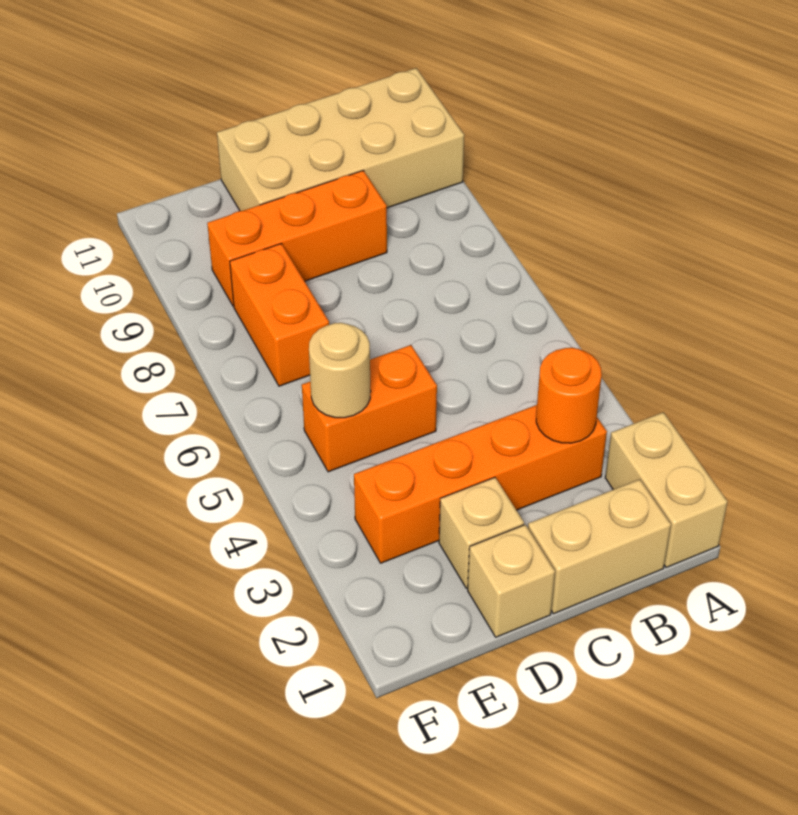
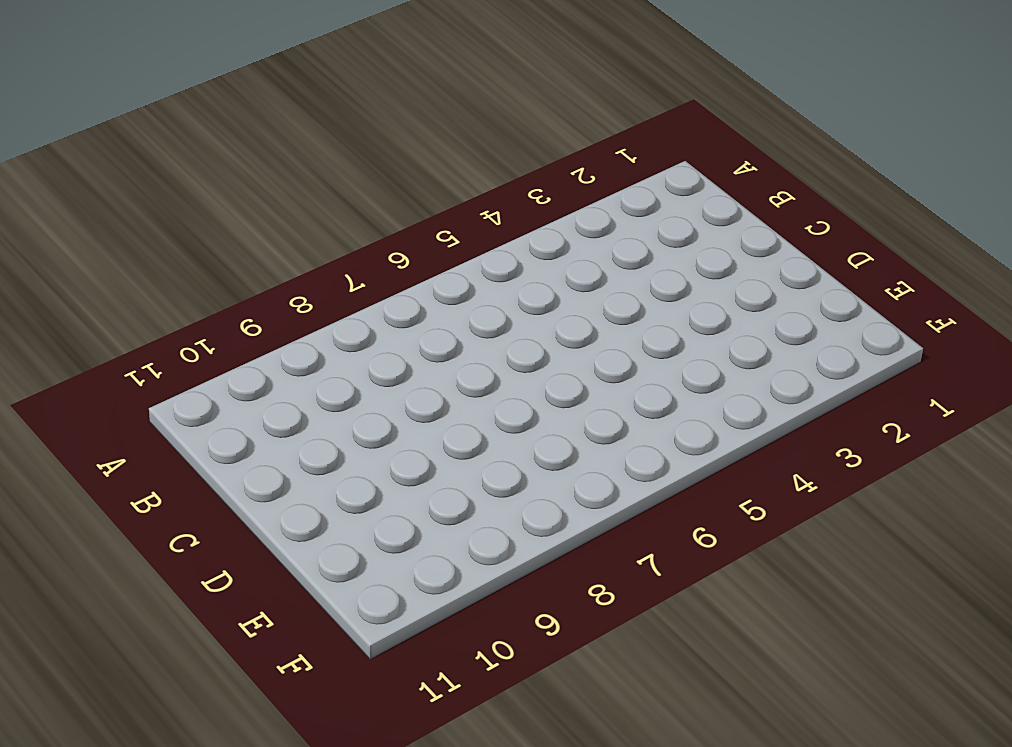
none -> tan 1x2 brick [605,412,727,568]
none -> tan 2x4 brick [217,68,464,211]

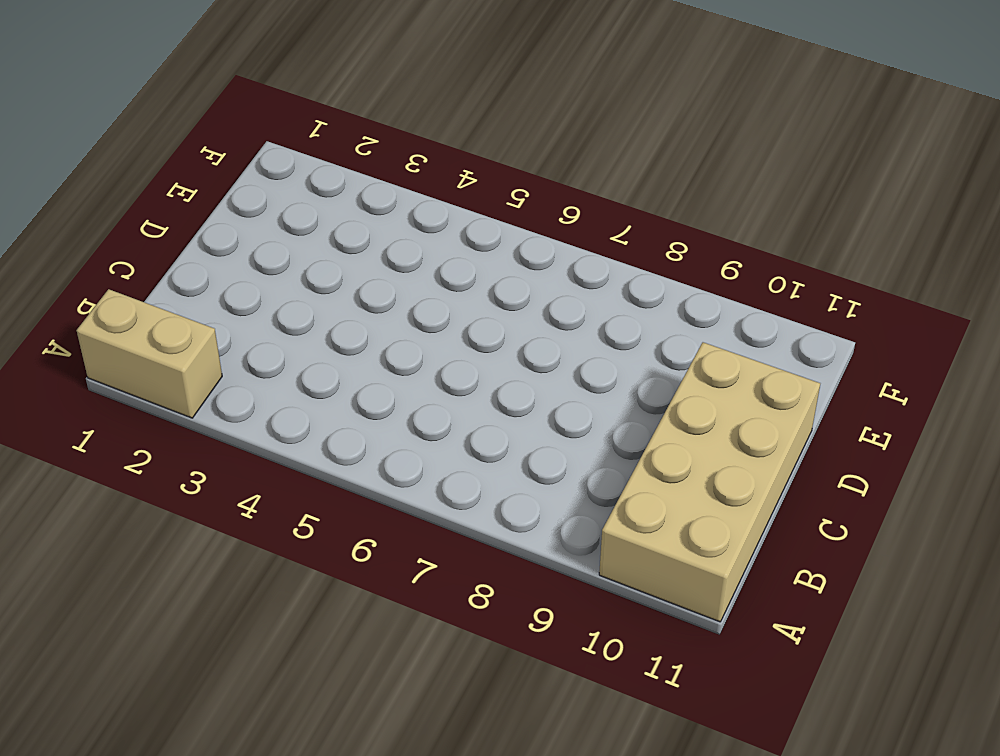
none -> tan 1x2 brick [528,479,671,614]
none -> orange 1x4 brick [354,405,607,563]

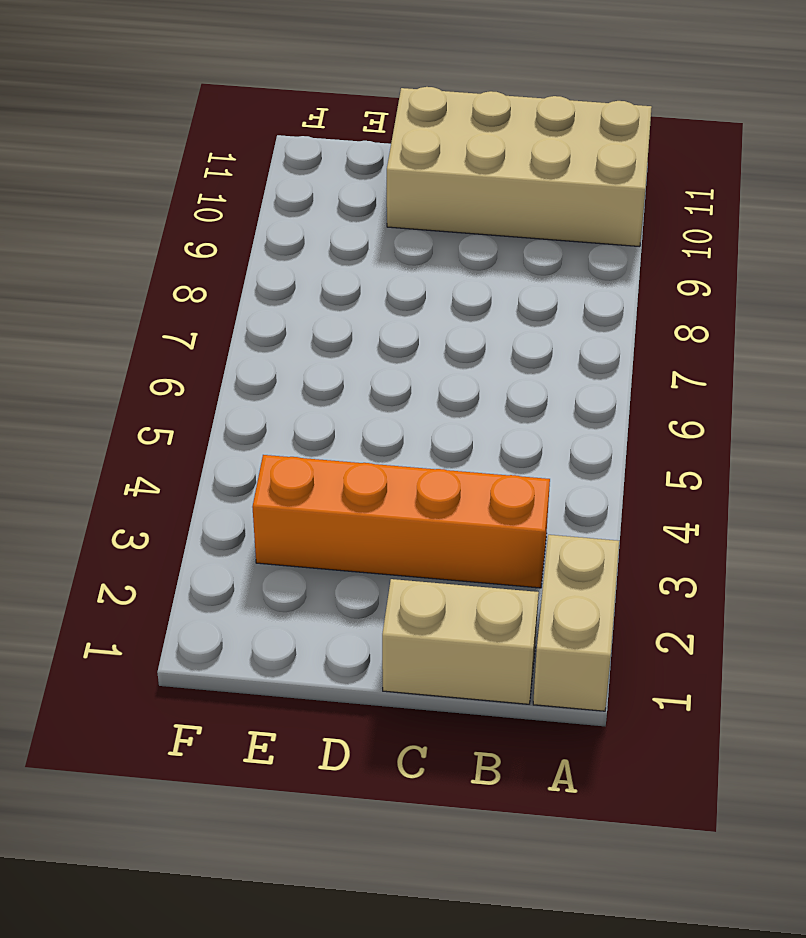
none -> orange 1x3 brick [207,171,387,306]
none -> tan 1x1 brick [468,525,555,637]

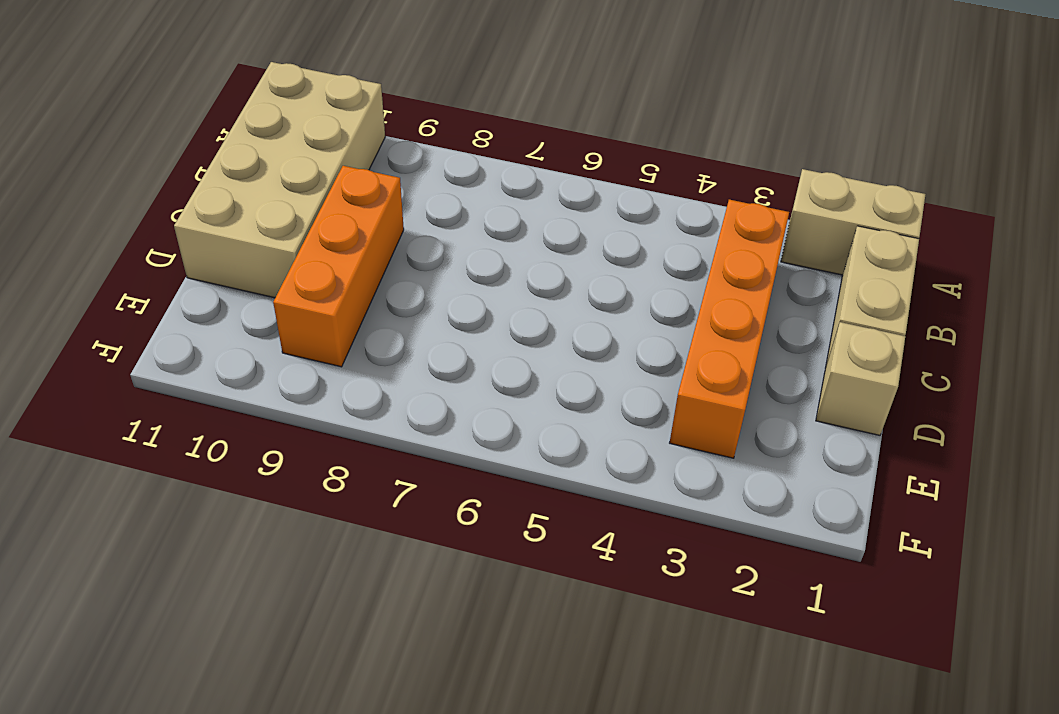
none -> tan 1x1 brick [439,477,524,588]
none -> orange 1x2 brick [302,345,437,472]

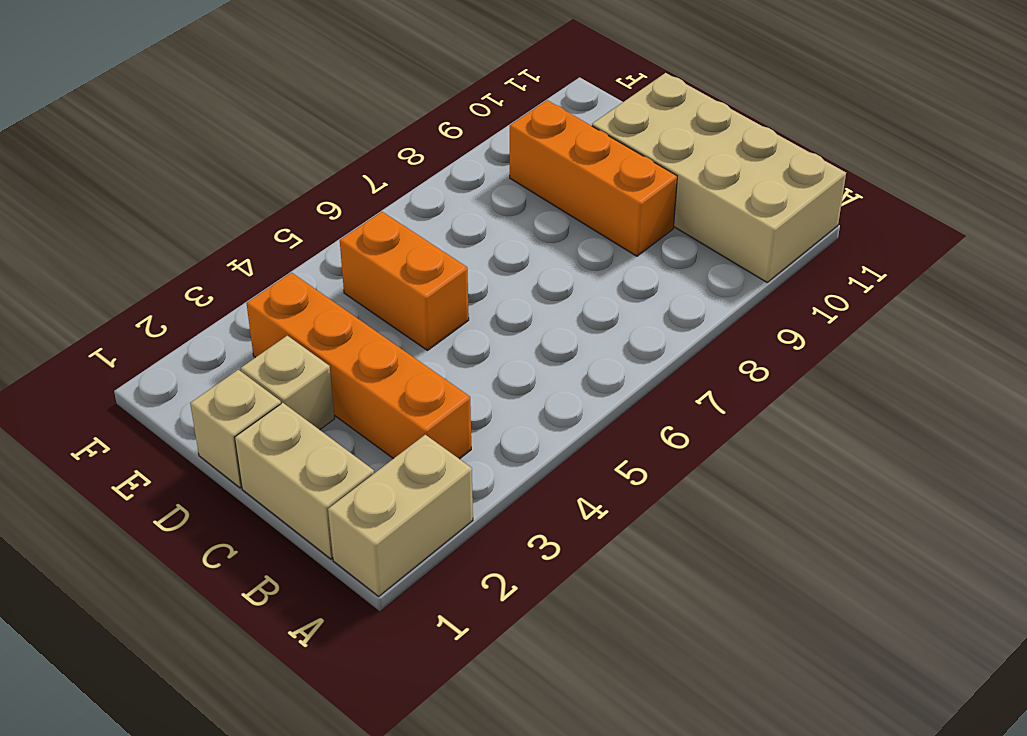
none -> orange 1x2 brick [230,244,329,386]
none -> orange 1x1 round brick [536,348,602,443]

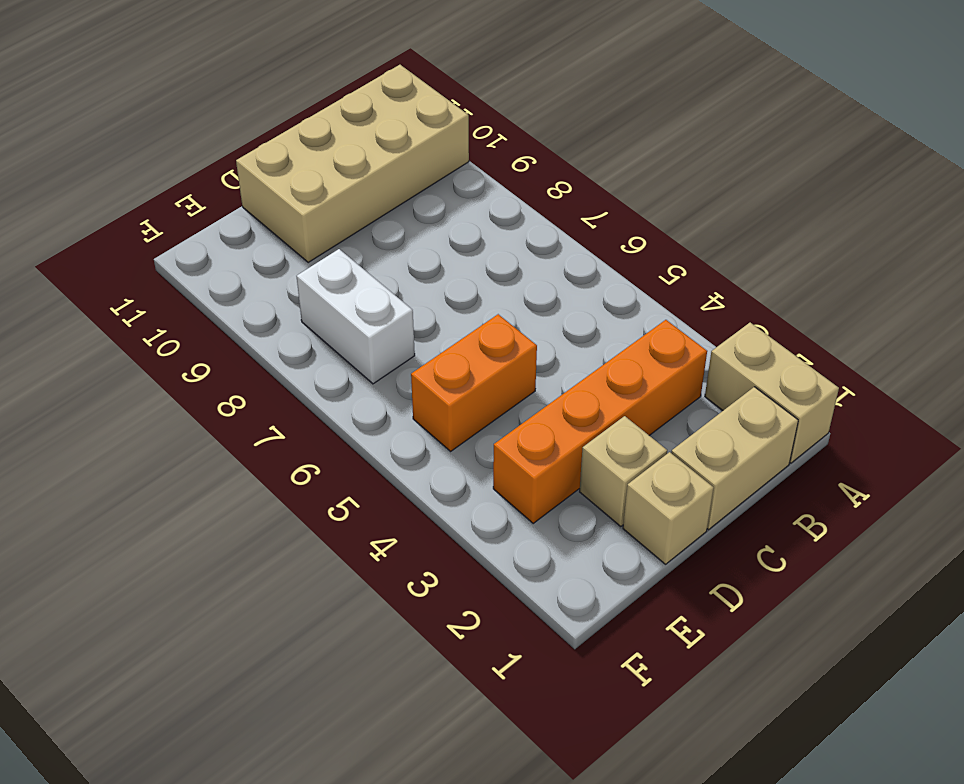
white 1x2 brick [297,249,415,384] -> orange 1x2 brick [230,244,329,386]
none -> orange 1x3 brick [207,171,387,306]
none -> orange 1x1 round brick [536,348,602,443]

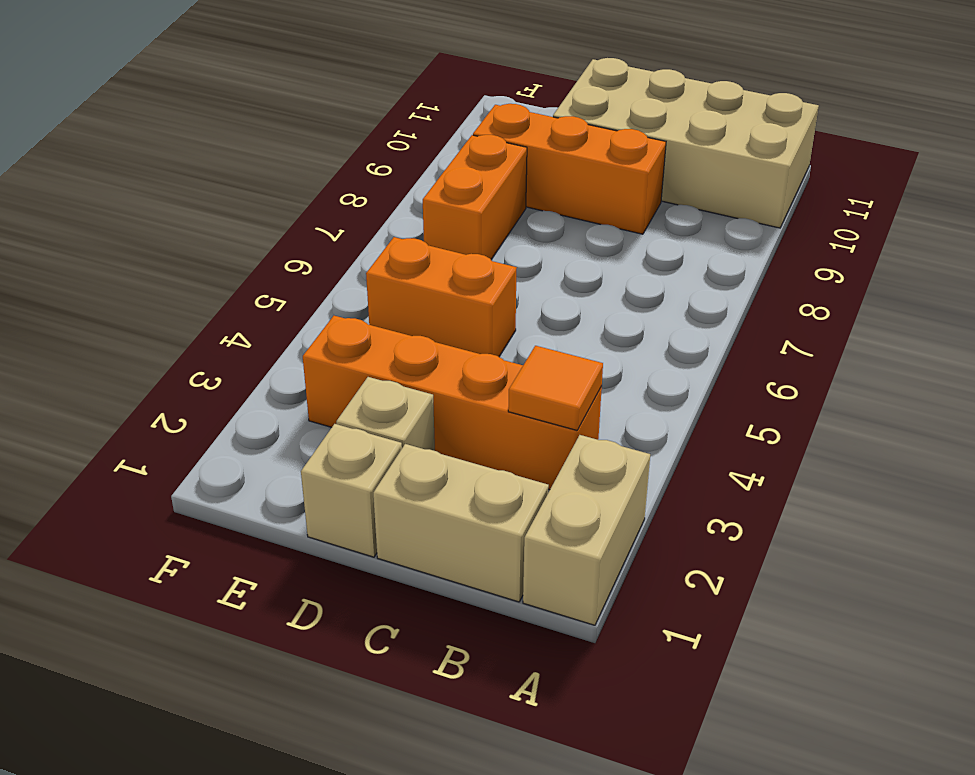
orange 1x1 tile [508,346,603,430] -> orange 1x1 round brick [536,348,602,443]
none -> tan 1x1 round brick [309,323,371,418]

